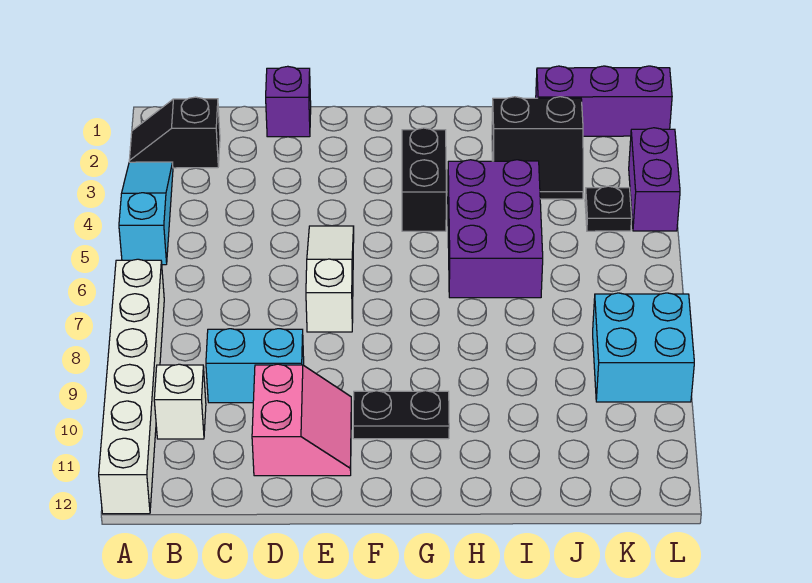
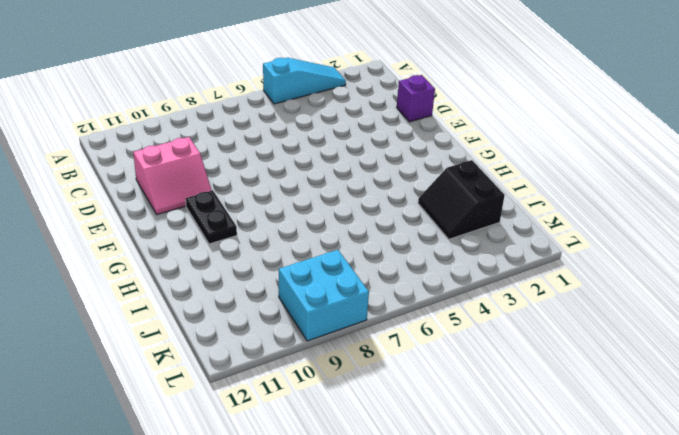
none -> black 1x2 slope [129,97,220,168]
none -> white 1x6 brick [99,259,164,514]
none -> white 1x1 brick [154,364,206,439]

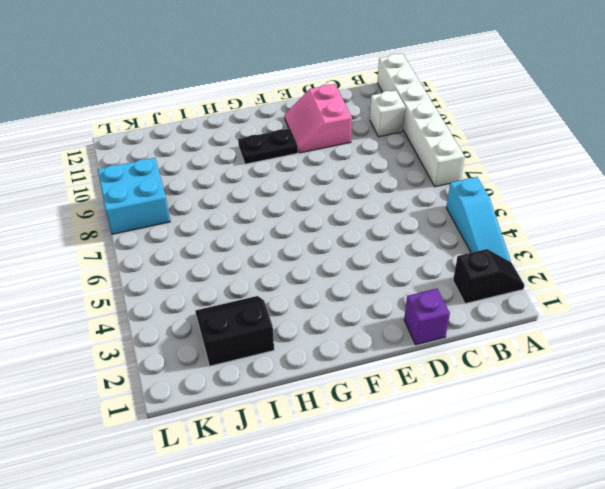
none -> cyan 1x2 brick [206,329,304,403]
none -> white 1x3 slope [306,226,354,332]
none -> black 1x2 brick [402,128,446,231]

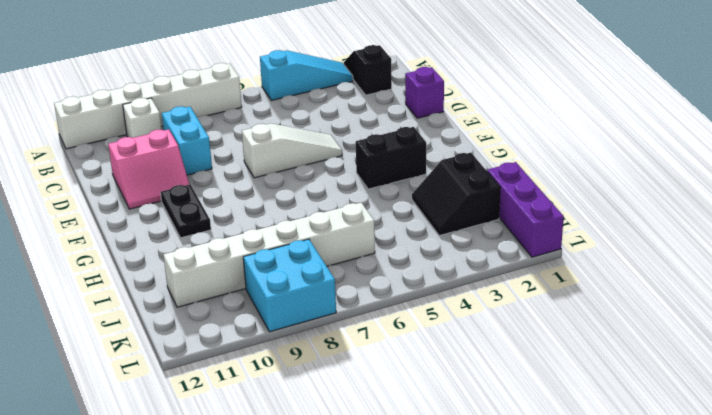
white 1x6 brick [163,203,375,307] -> none
none -> purple 2x3 brick [448,160,543,298]
none -> black 1x1 plate [585,186,632,231]
none -> purple 1x2 brick [629,128,680,231]

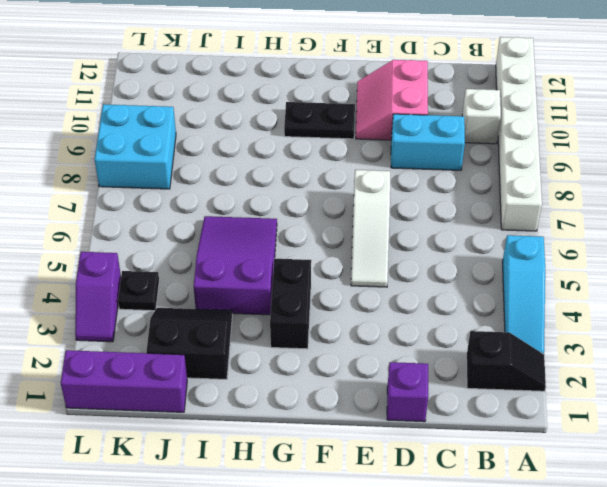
purple 2x3 slope [194,216,277,315] -> purple 2x3 brick [448,160,543,298]
purple 1x2 slope [75,252,121,342] -> purple 1x2 brick [629,128,680,231]

